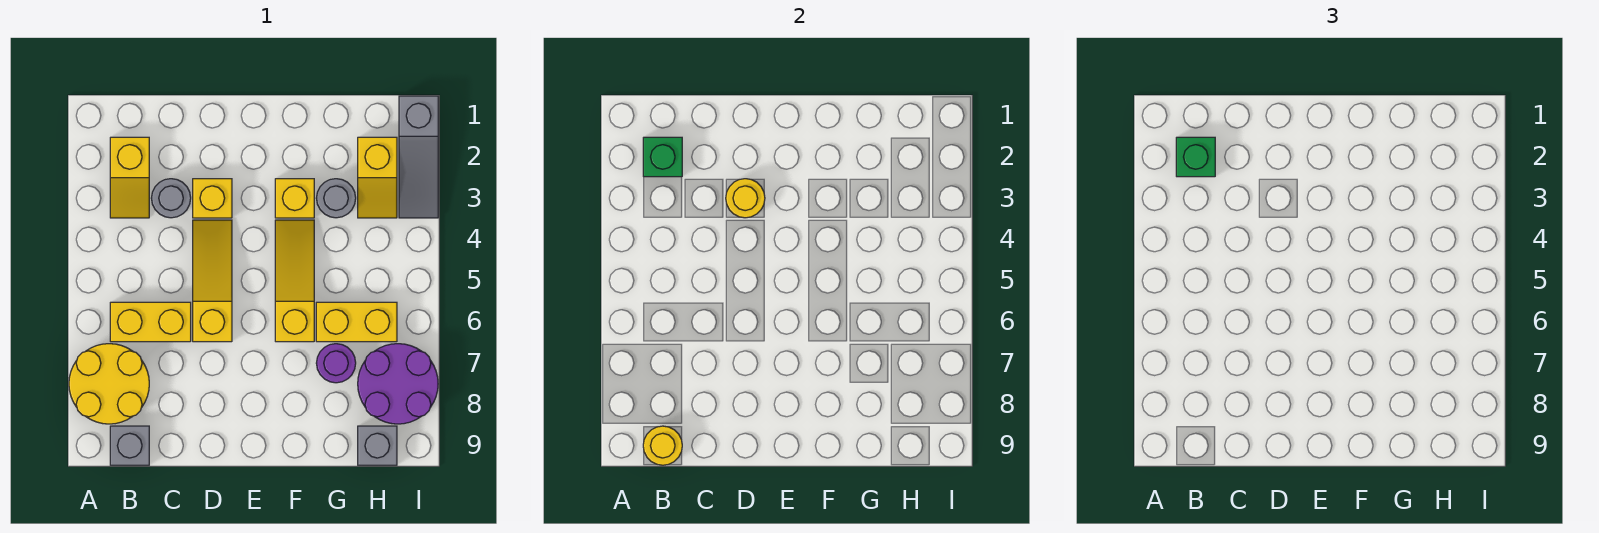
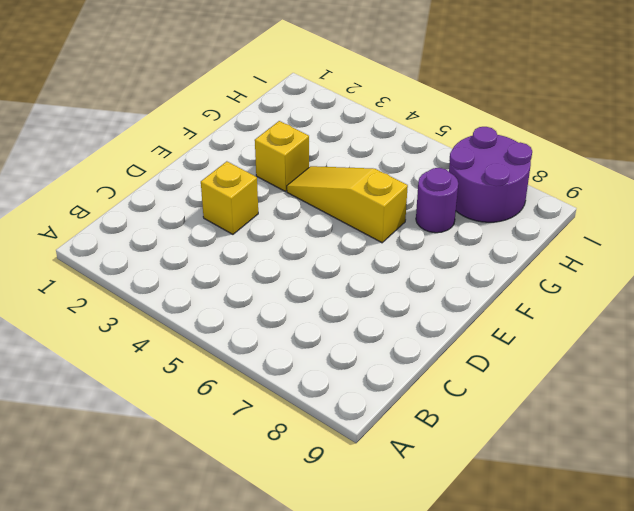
none -> yellow 2x2 round brick [69,344,149,424]
none -> yellow 1x2 slope [110,137,149,218]
none -> yellow 1x2 brick [110,302,191,342]

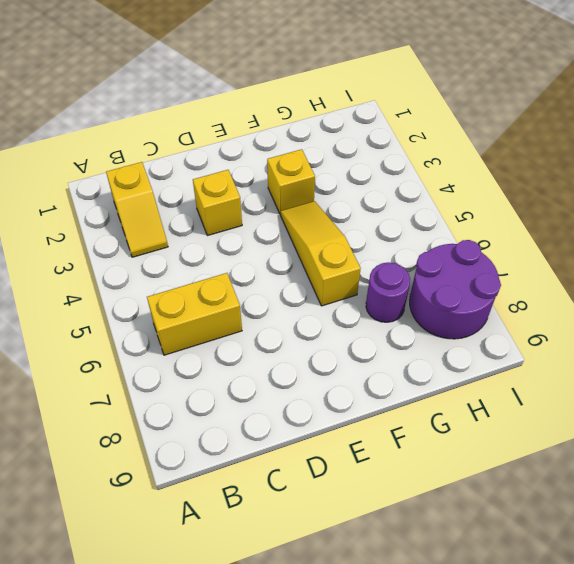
none -> yellow 2x2 round brick [69,344,149,424]
none -> grey 1x1 brick [110,426,149,465]
none -> grey 1x1 round brick [151,179,191,218]

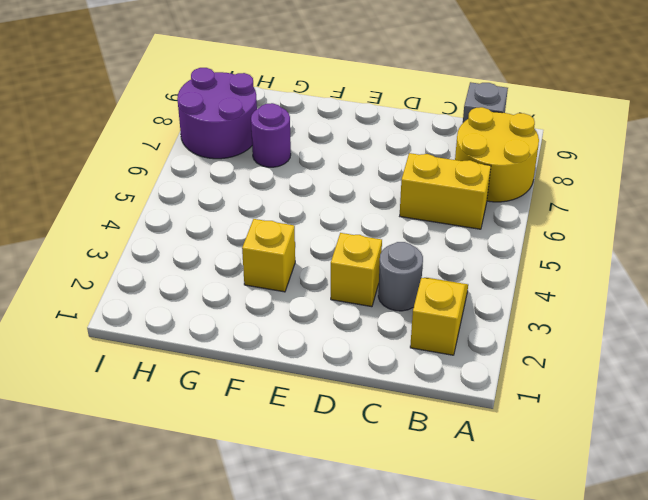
none -> yellow 1x3 slope [193,220,232,342]
none -> yellow 1x3 slope [275,220,314,342]
none -> grey 1x1 round brick [316,179,356,218]

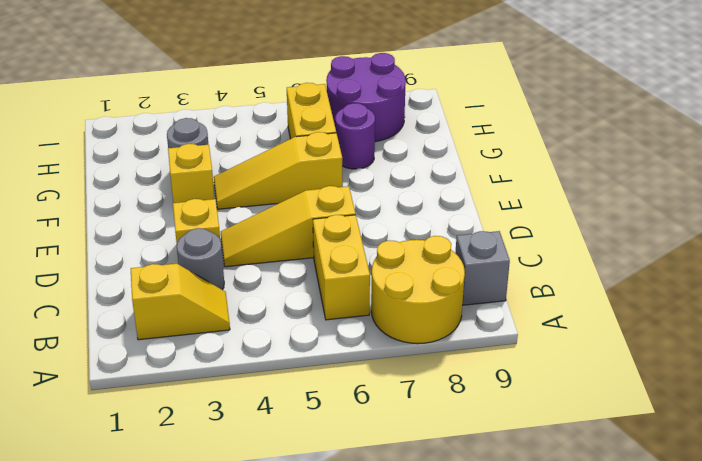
none -> yellow 1x2 slope [358,137,397,218]
none -> grey 1x1 brick [358,426,397,465]
none -> grey 1x3 slope [399,96,438,218]

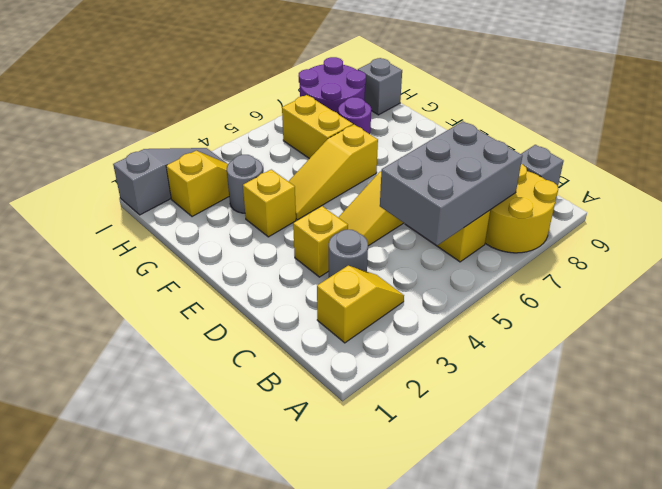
grey 2x3 brick [380,121,522,245] -> none
none -> green 1x1 brick [643,137,682,177]
none -> yellow 1x1 round brick [643,426,682,465]
none -> yellow 1x1 round brick [726,179,765,218]

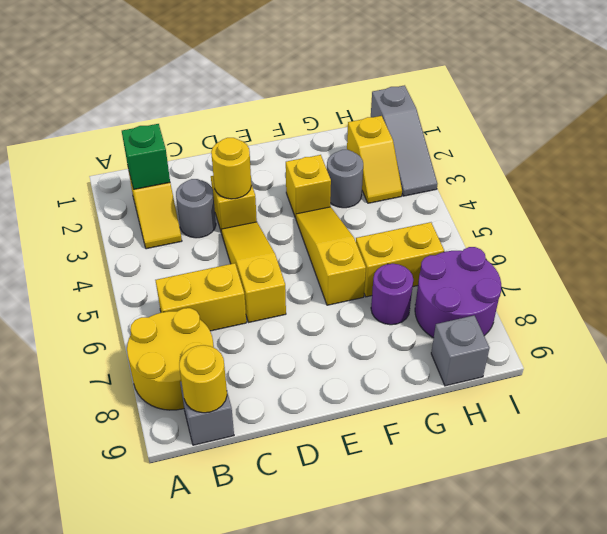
none -> green 1x1 brick [1176,137,1215,177]

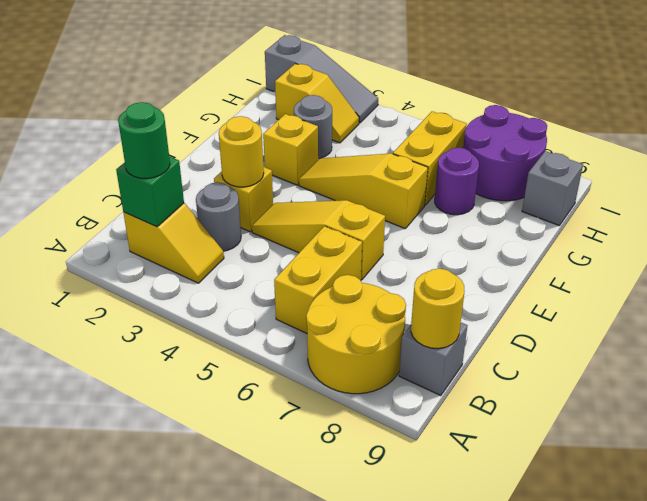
green 1x1 round brick [118,102,170,179] -> green 1x1 brick [1176,137,1215,177]

